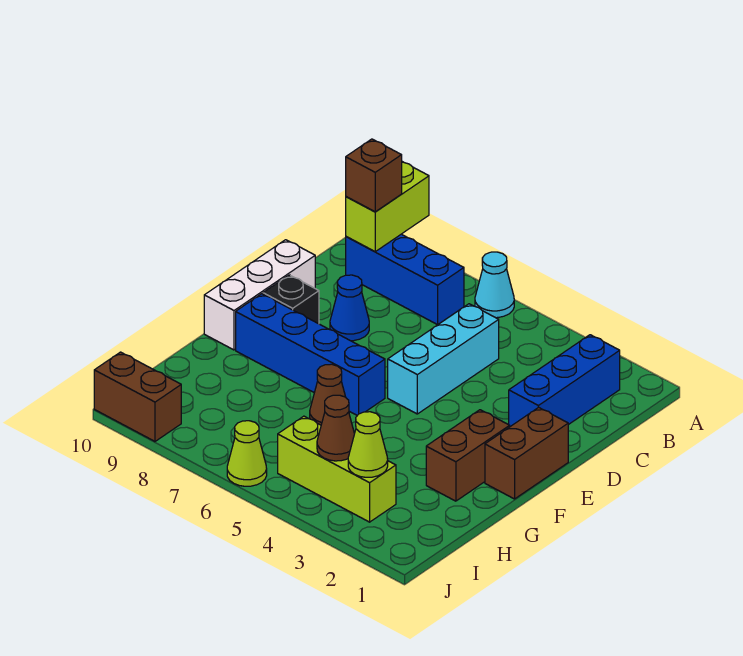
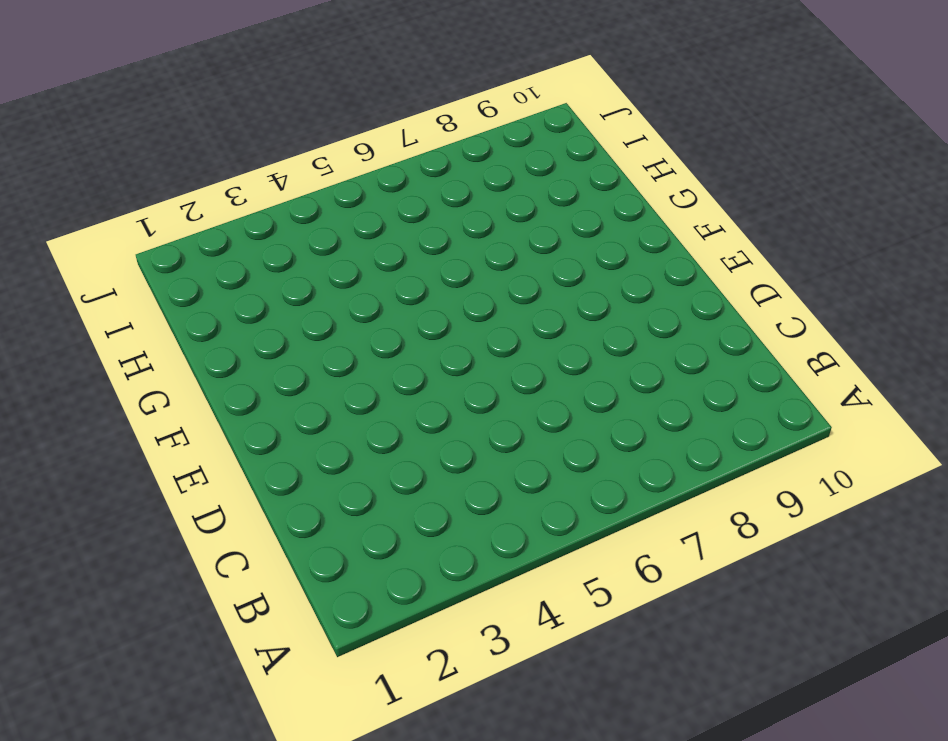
none -> cyan 1x1 cone [475,252,514,318]
none -> blue 1x3 brick [509,335,620,427]
none -> blue 1x3 brick [346,234,464,325]

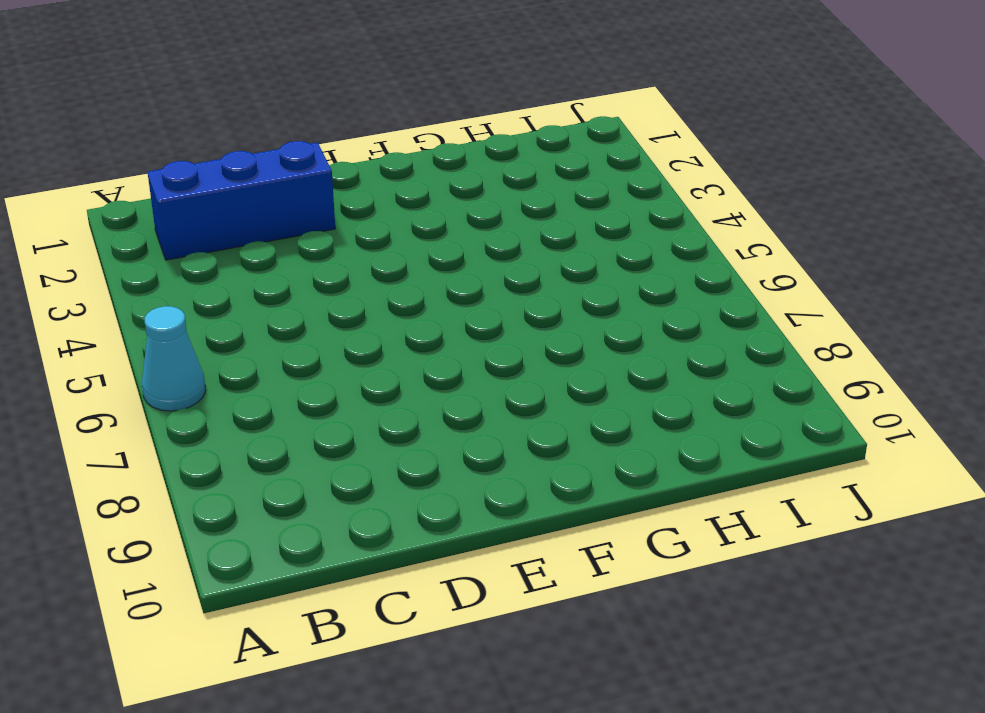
none -> blue 1x3 brick [346,234,464,325]
none -> cyan 1x3 brick [388,304,499,414]
none -> blue 1x1 cone [330,275,369,341]

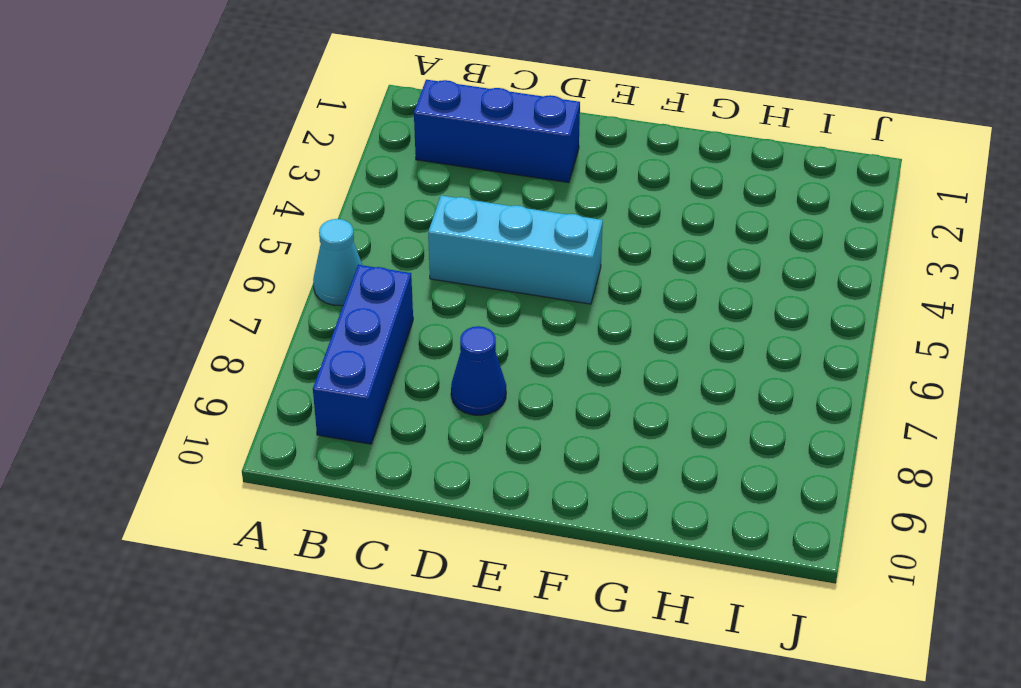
none -> white 1x3 brick [204,240,315,350]
none -> brown 1x2 brick [485,407,568,499]
none -> black 1x1 brick [263,275,319,324]

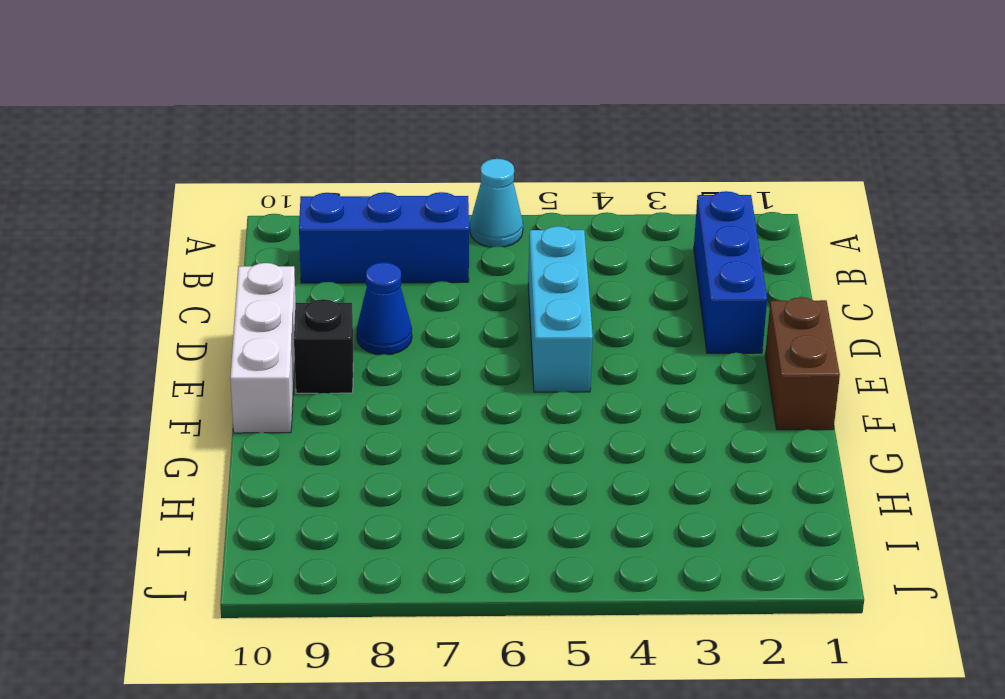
none -> brown 1x2 brick [426,410,510,501]
none -> blue 1x4 brick [236,294,385,415]
none -> brown 1x1 cone [310,364,345,425]

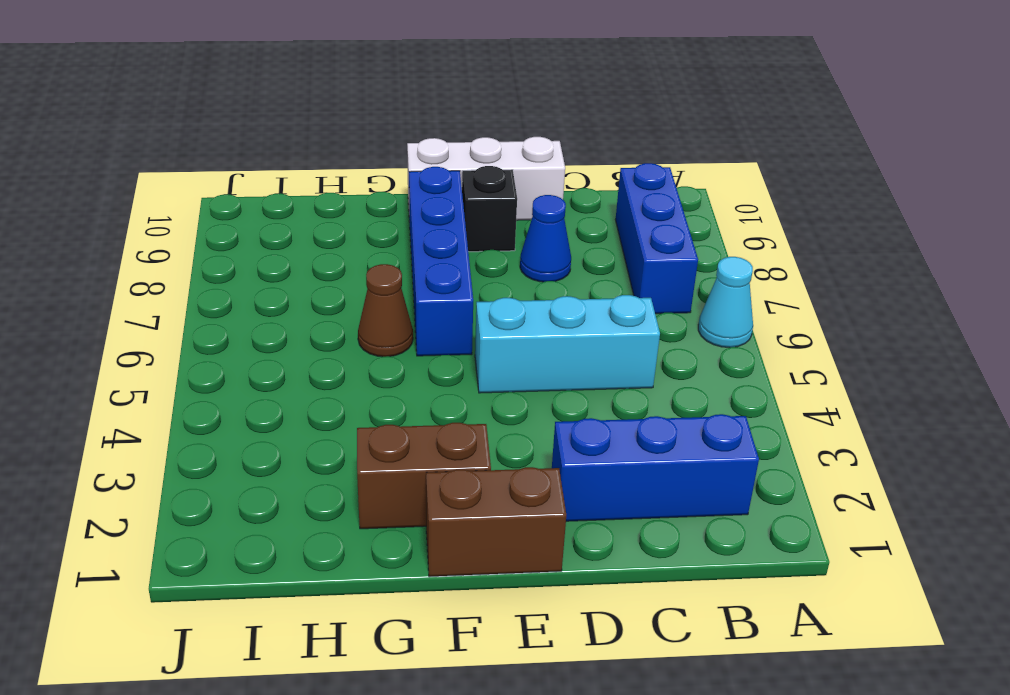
none -> lime 1x3 brick [278,416,396,522]
none -> lime 1x1 cone [227,421,267,486]
none -> brown 1x2 brick [94,352,181,441]

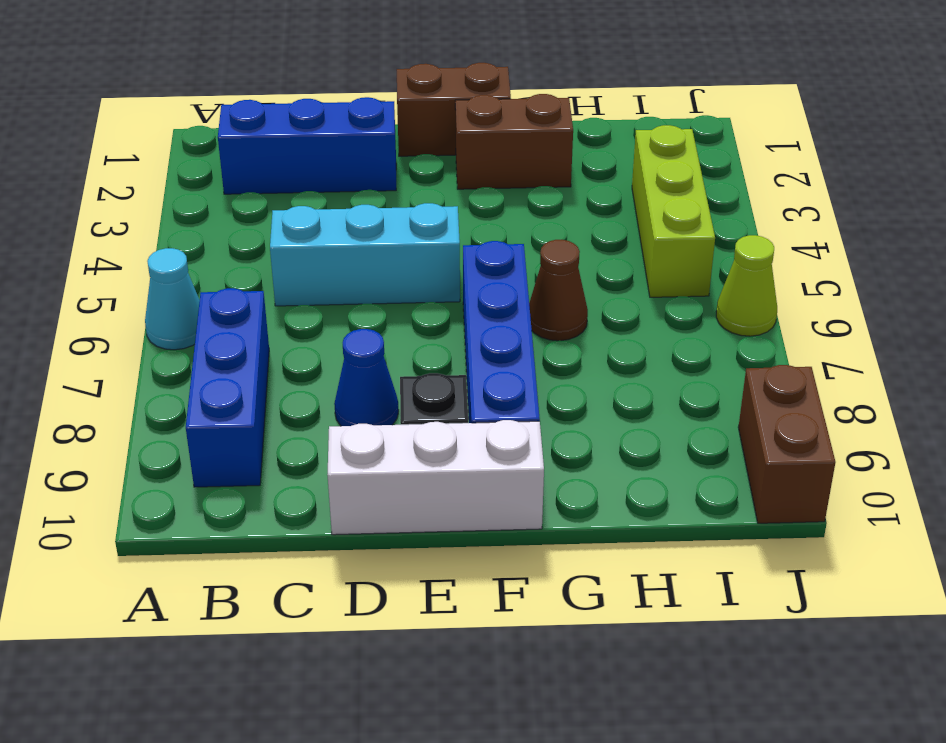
none -> lime 1x2 brick [346,162,429,252]
none -> lime 1x1 cone [348,412,388,477]
none -> brown 1x1 cone [317,395,354,461]

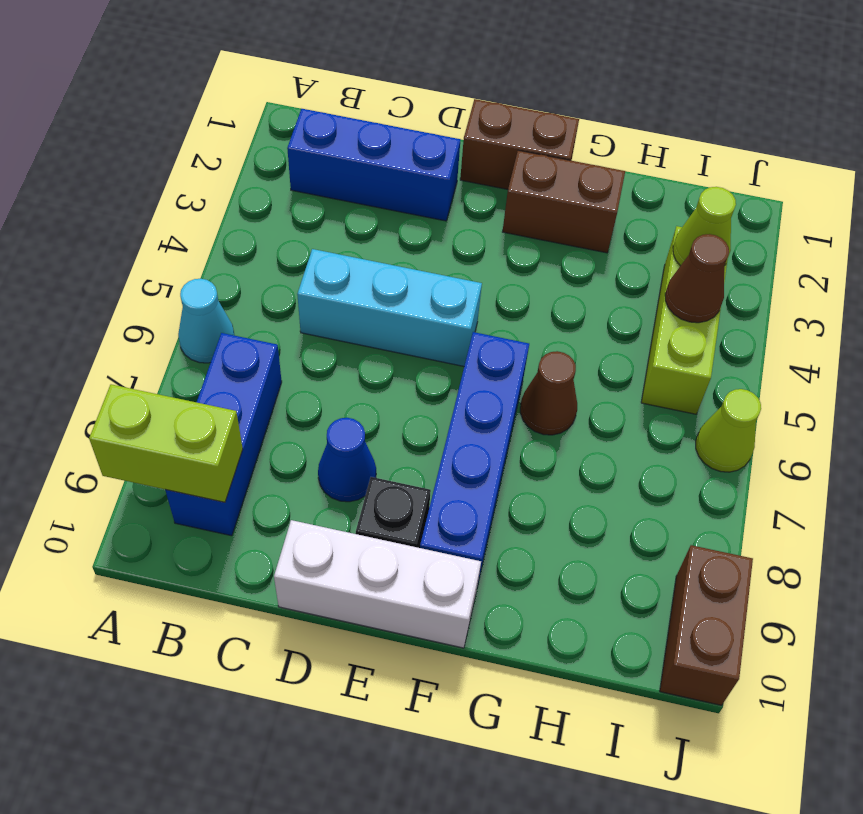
none -> brown 1x1 brick [346,139,402,212]

